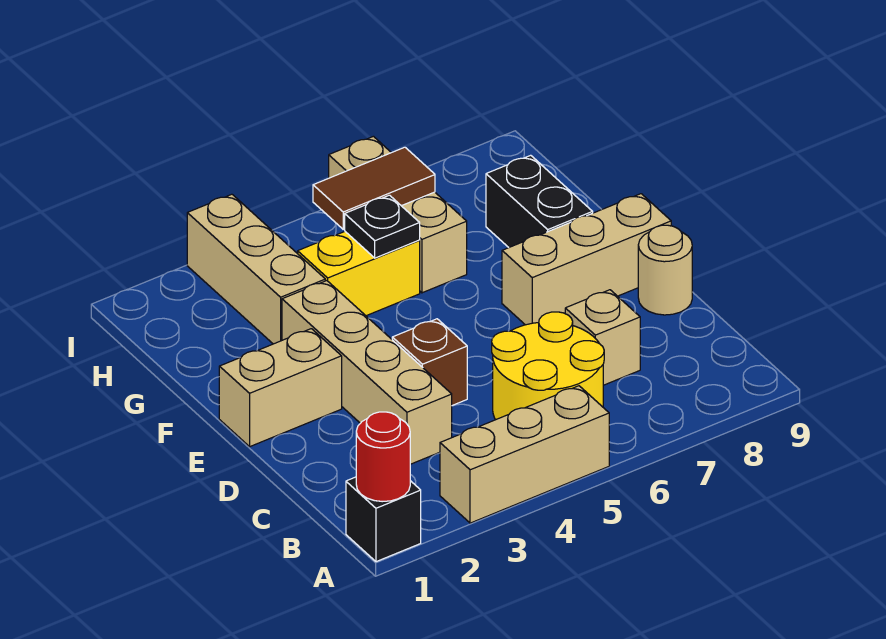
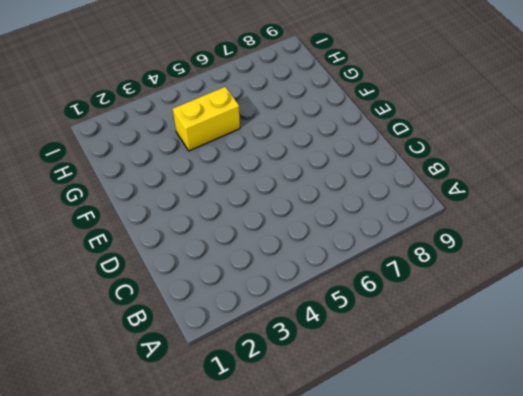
none -> black 1x1 brick [346,477,421,562]
none -> tan 1x3 brick [440,386,609,523]
none -> yellow 2x2 round brick [492,312,604,420]

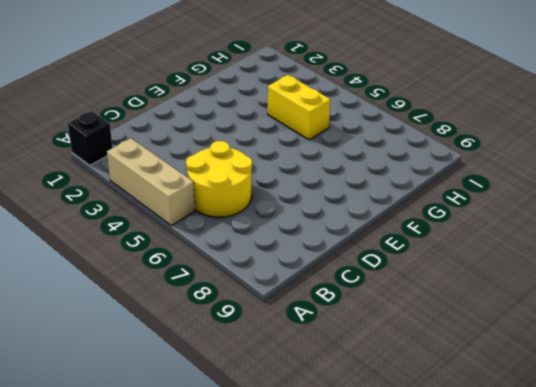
none -> tan 1x4 brick [282,281,452,464]
none -> tan 1x1 brick [565,290,640,385]
none -> brown 1x1 brick [392,319,467,405]

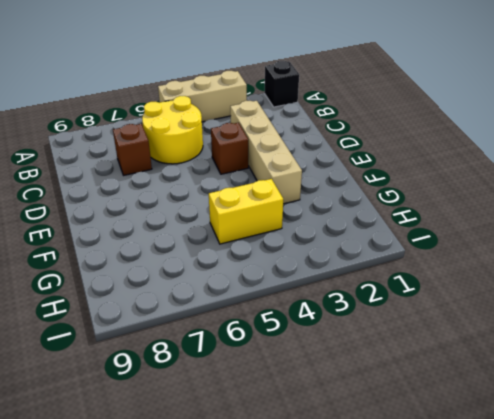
brown 1x1 brick [113,124,152,175] -> tan 1x1 brick [565,290,640,385]
none -> tan 1x1 round brick [638,225,692,315]
none -> tan 1x2 brick [219,329,342,447]
none -> tan 1x3 brick [502,194,671,325]

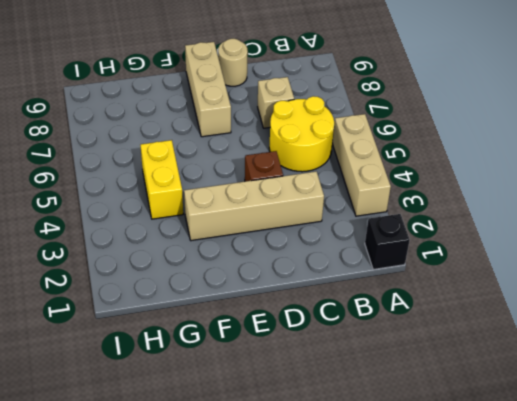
none -> tan 1x2 brick [219,329,342,447]
none -> black 1x2 brick [486,155,593,247]
none -> tan 1x3 brick [187,194,325,344]

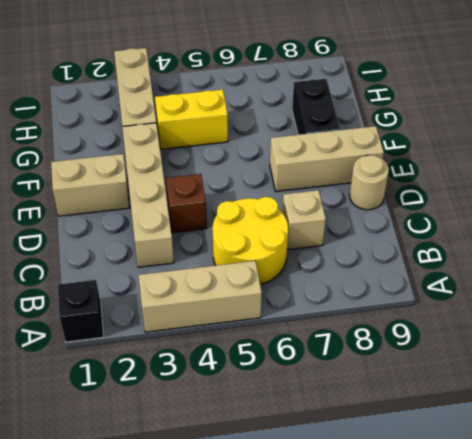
none -> tan 1x3 brick [329,136,467,293]
none -> red 1x1 round brick [356,412,410,502]
none -> black 1x1 plate [345,195,420,258]

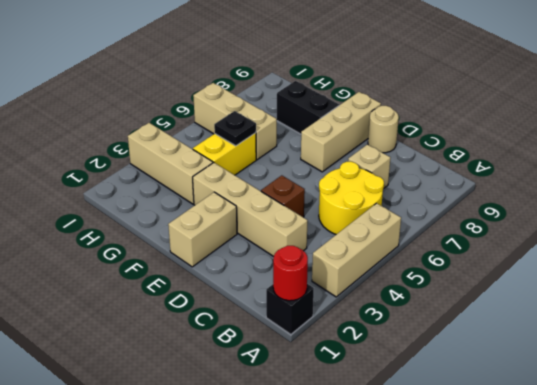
none -> brown 1x2 tile [313,147,435,229]

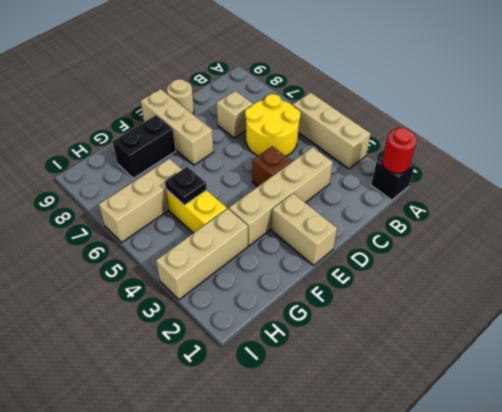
none -> brown 1x2 tile [313,147,435,229]

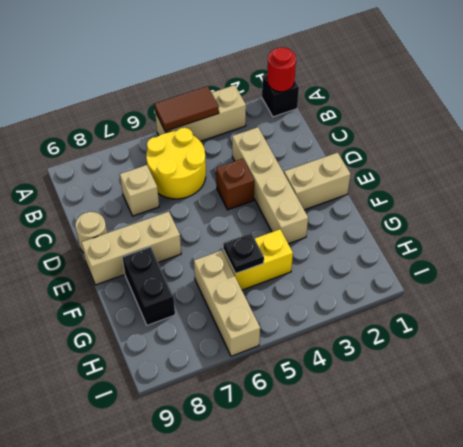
brown 1x2 tile [155,86,219,131] -> brown 1x2 tile moved to [313,147,435,229]
none -> tan 1x3 brick [187,194,325,344]

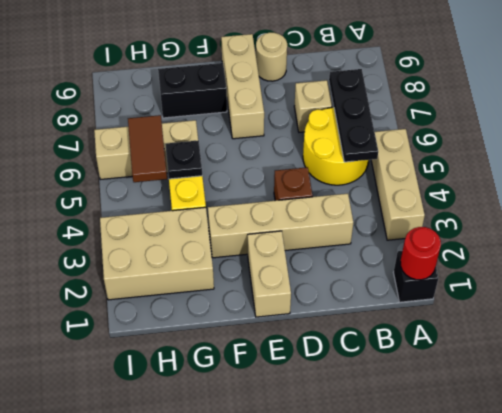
black 1x3 plate [329,69,378,162] -> none
tan 2x3 brick [100,207,214,300] -> tan 1x3 brick [187,194,325,344]

